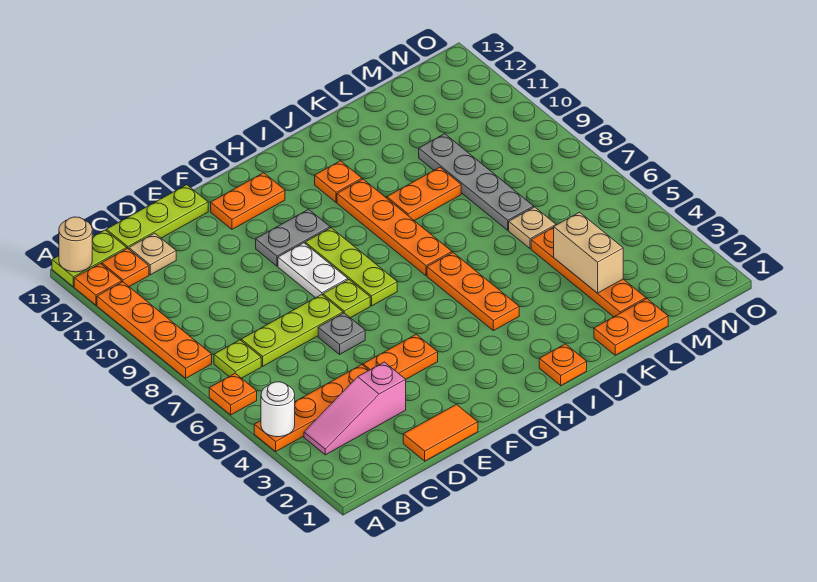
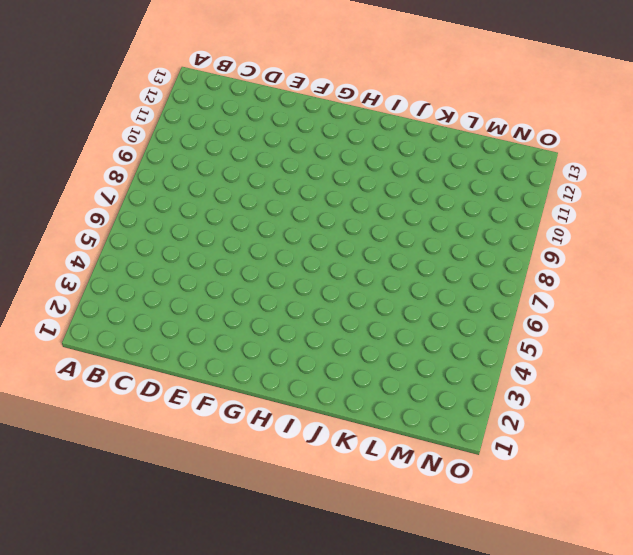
none -> orange 1x4 plate [254,365,369,451]
none -> orange 1x1 plate [209,373,257,415]
none -> orange 1x4 plate [97,282,212,378]
none -> orange 1x1 plate [74,263,122,305]

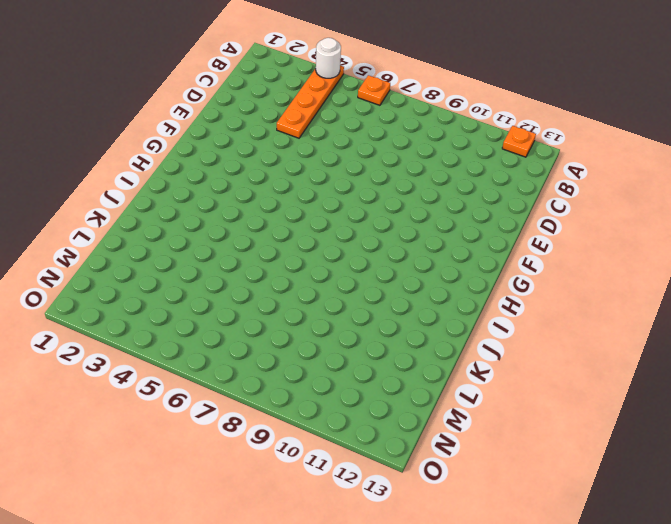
none -> orange 1x4 plate [97,282,212,378]
none -> lime 1x2 plate [52,230,127,287]
none -> pink 1x3 slope [304,362,406,455]
none -> lime 1x1 plate [214,340,261,378]

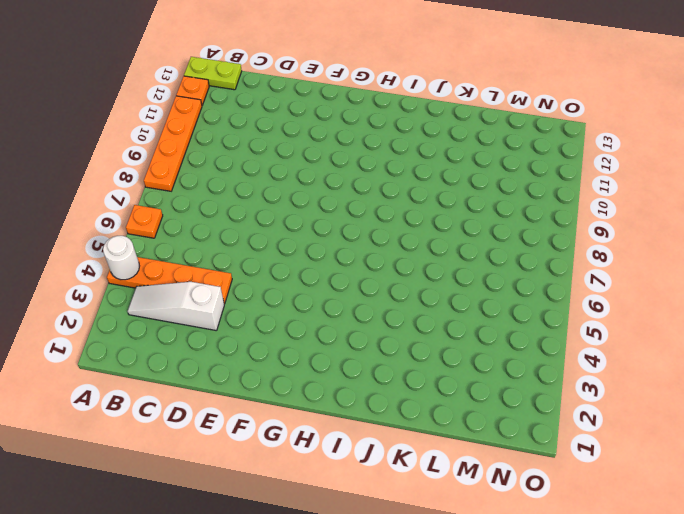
white 1x3 slope [127,282,224,331] -> pink 1x3 slope [304,362,406,455]
none -> lime 1x1 plate [214,340,261,378]
none -> orange 1x1 plate [102,248,149,287]
none -> lime 1x3 plate [241,295,343,366]
none -> tan 1x1 plate [129,233,176,275]

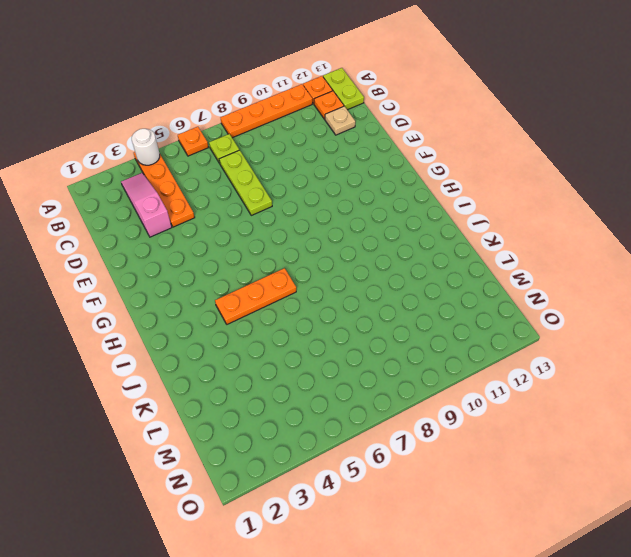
none -> lime 1x3 plate [106,185,208,249]
none -> orange 1x2 tile [403,404,478,461]
none -> orange 1x2 plate [363,334,438,379]
none -> grey 1x1 plate [318,313,365,354]

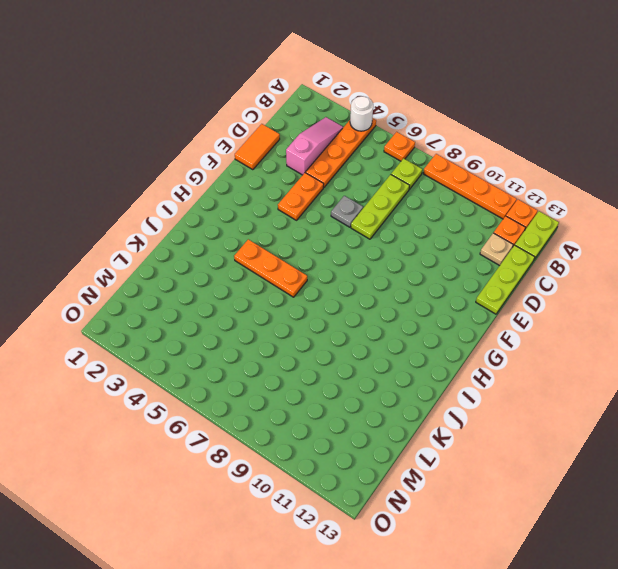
none -> lime 1x1 plate [323,280,370,318]
none -> white 1x2 plate [278,243,348,298]
none -> grey 1x2 plate [256,209,330,266]
none -> orange 1x2 plate [211,173,285,229]

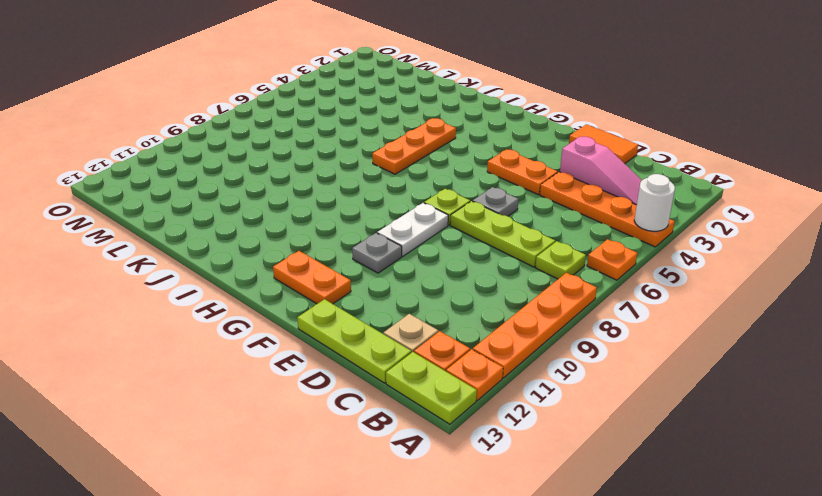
grey 1x1 plate [352,233,402,273] -> grey 1x2 plate [256,209,330,266]
none -> lime 1x3 plate [305,228,397,306]
none -> orange 1x1 plate [539,344,587,385]
none -> orange 1x4 plate [337,179,452,276]
none -> orange 1x1 plate [315,161,362,202]

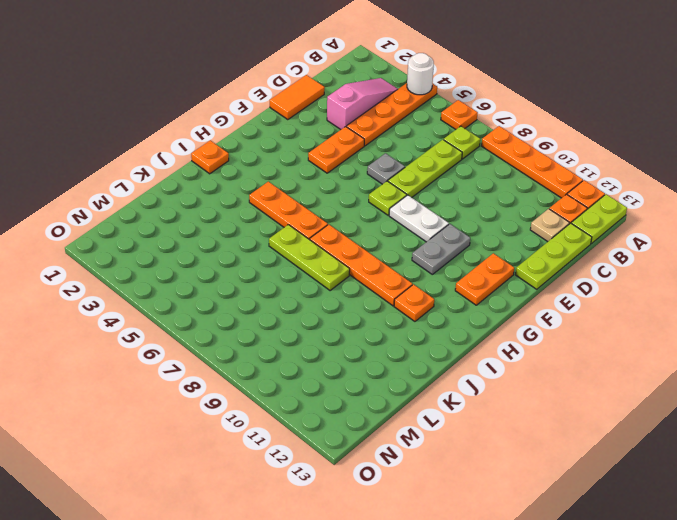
lime 1x3 plate [269,225,350,291] -> lime 1x3 plate moved to [305,228,397,306]
none -> orange 1x2 plate [387,167,461,221]
none -> orange 1x2 plate [594,299,668,355]
none -> orange 1x4 plate [531,227,646,317]
none -> tan 1x1 plate [509,207,556,249]

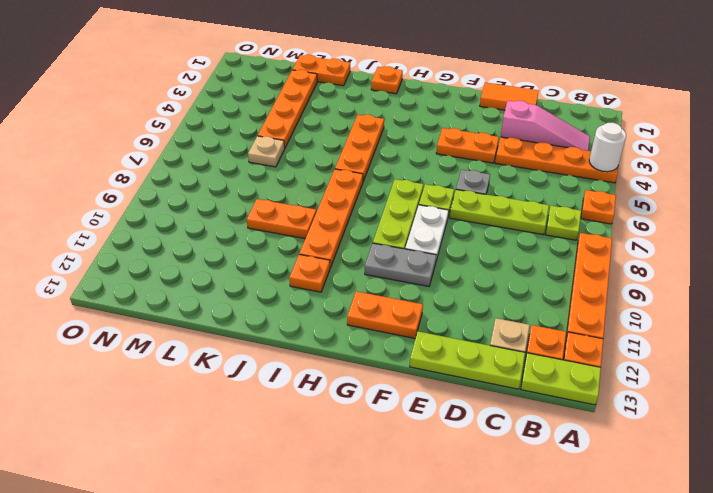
none -> grey 1x4 plate [419,134,534,230]
none -> tan 1x1 round brick [59,217,92,272]
none -> tan 1x2 brick [554,212,623,293]

